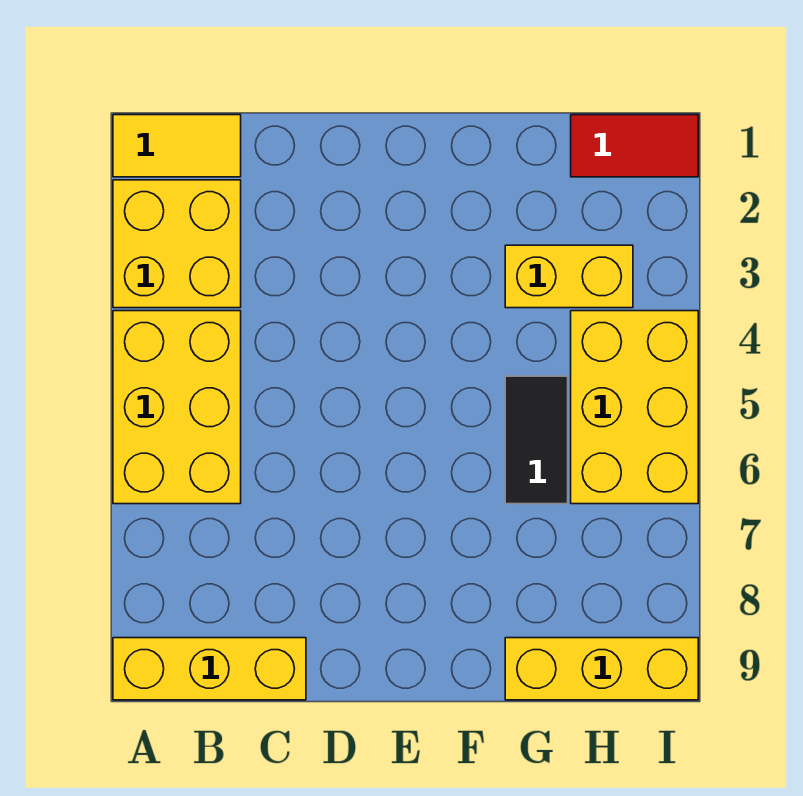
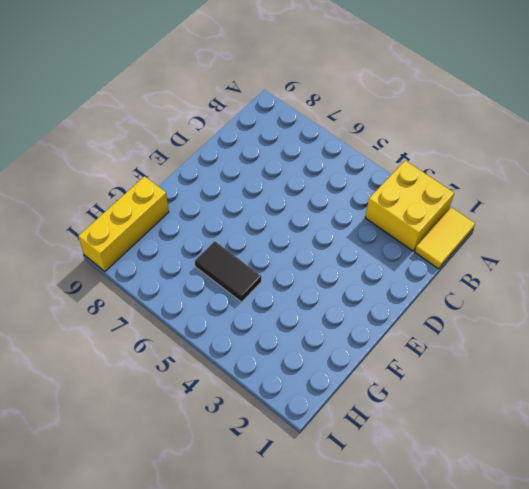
none -> yellow 2x3 brick [113,311,241,504]
none -> yellow 1x3 brick [113,638,306,700]

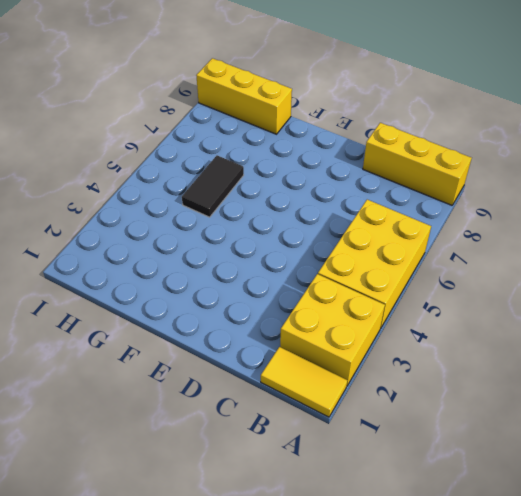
none -> yellow 1x2 brick [505,245,633,308]
none -> red 1x2 tile [571,115,698,177]

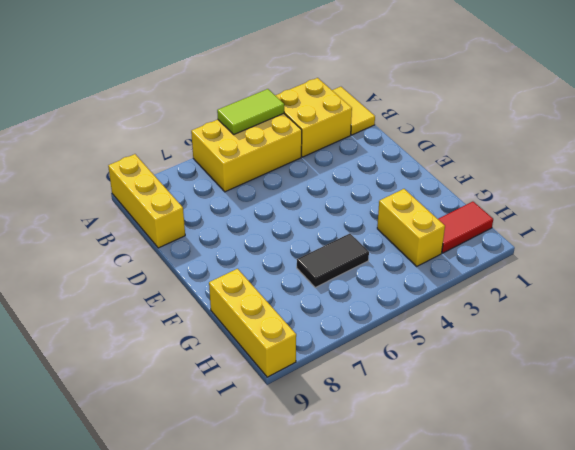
lime 1x2 tile [217,89,284,135] -> none
red 1x2 tile [438,202,493,253] -> red 1x2 tile turned to [571,115,698,177]
none -> yellow 2x3 brick [571,311,698,504]

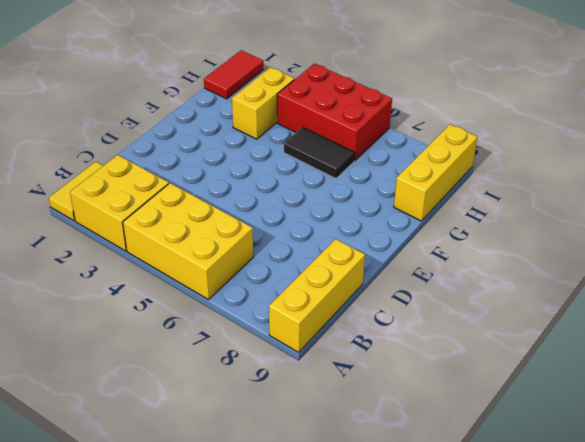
red 2x3 brick [277,64,392,161] -> yellow 2x3 brick [571,311,698,504]

